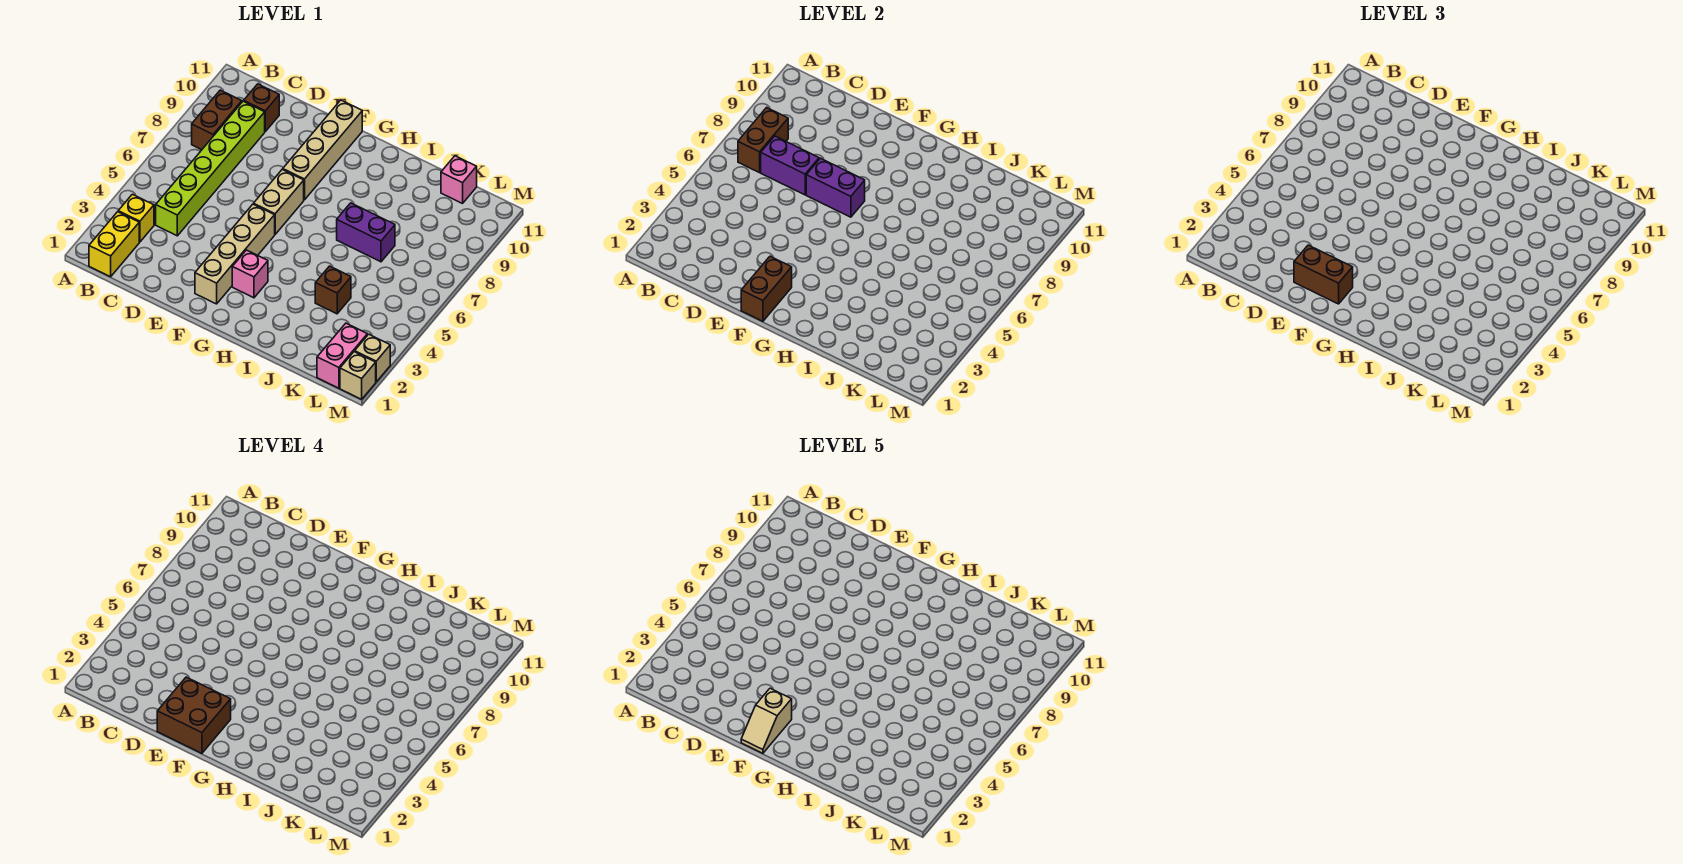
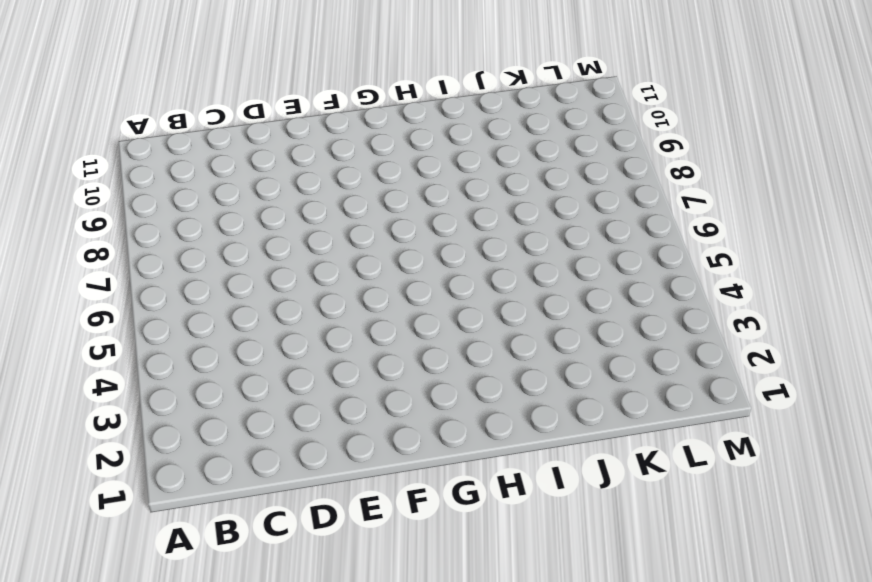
none -> yellow 1x2 brick [89,212,139,277]
none -> yellow 1x1 brick [118,194,154,242]
none -> brown 1x2 brick [192,90,242,150]

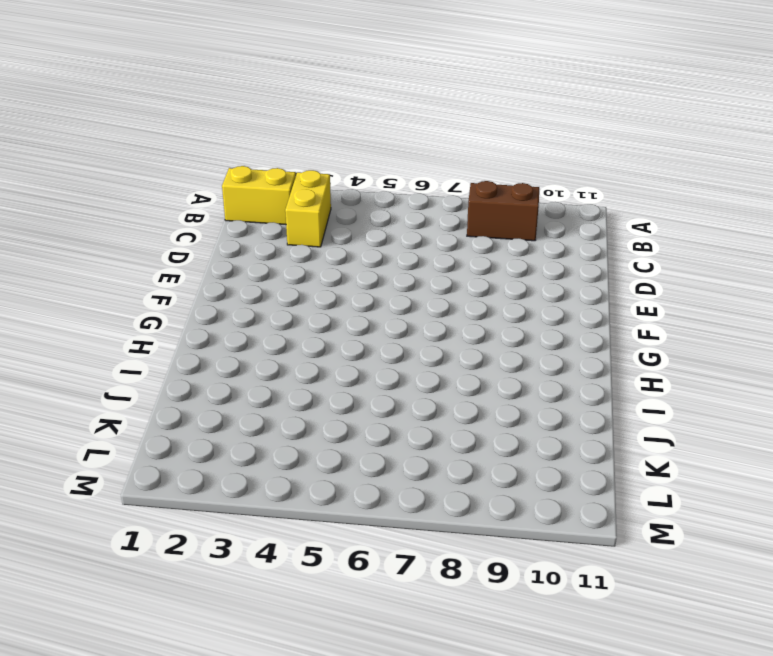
yellow 1x2 brick [285,170,331,247] -> yellow 1x1 brick [118,194,154,242]
none -> lime 1x6 brick [156,101,265,236]
none -> brown 1x1 brick [244,84,279,131]
none -> tan 1x4 brick [195,204,275,304]

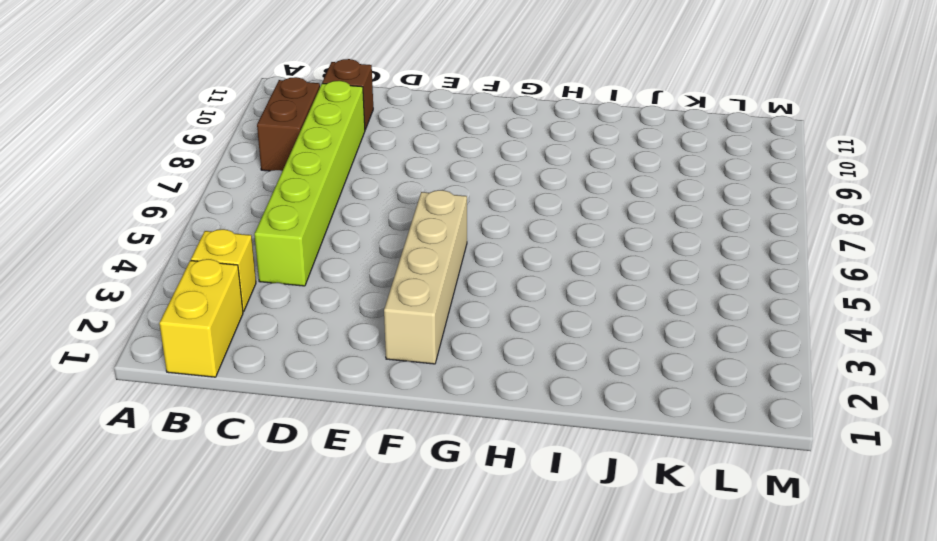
none -> tan 1x2 brick [254,169,304,234]
none -> tan 1x4 brick [283,100,362,200]
none -> pink 1x1 brick [232,250,268,298]

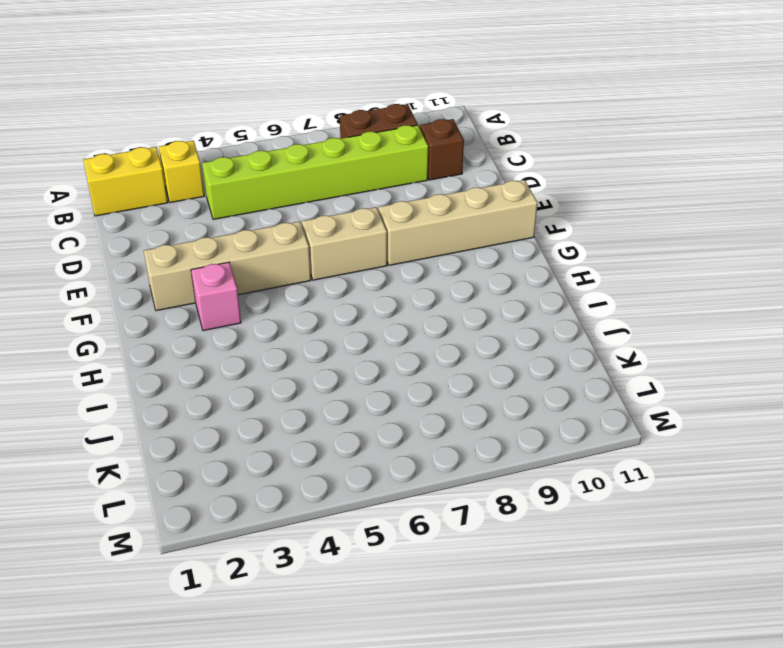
none -> purple 1x2 brick [337,203,395,262]
none -> brown 1x1 brick [315,266,351,314]
none -> pink 1x1 brick [441,156,477,203]

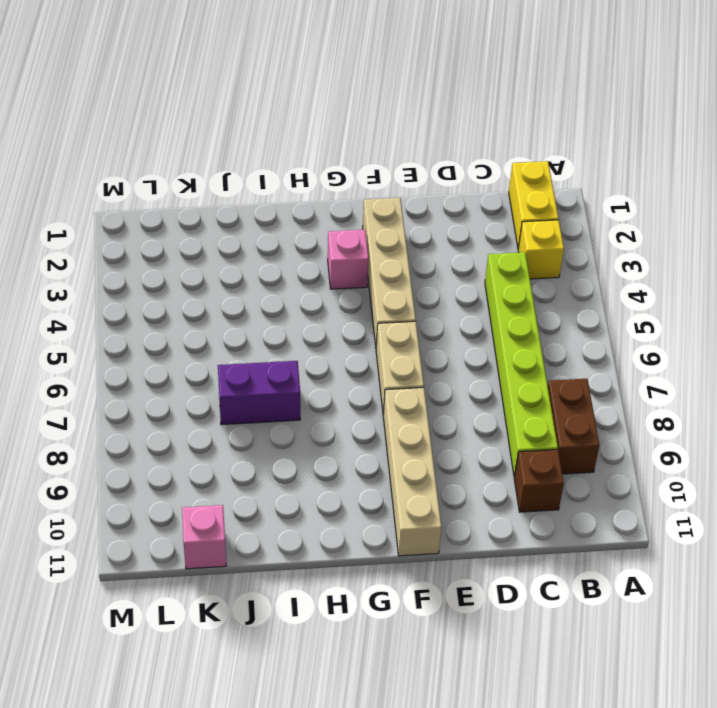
none -> brown 1x1 brick [315,266,351,314]
none -> pink 1x2 brick [317,323,367,388]
none -> tan 1x1 brick [340,352,376,399]

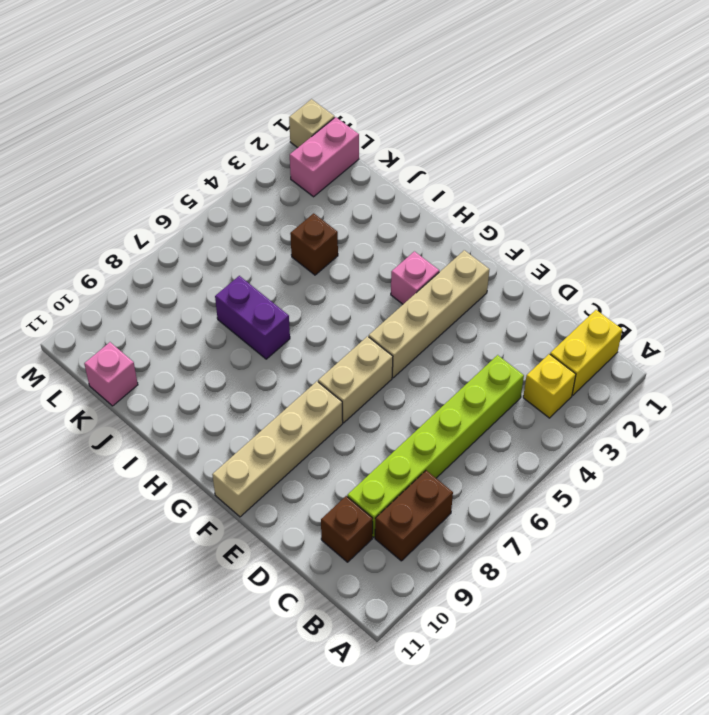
none -> tan 1x1 brick [355,334,390,382]
none -> brown 1x2 brick [738,108,788,173]
none -> purple 1x2 brick [761,136,819,195]

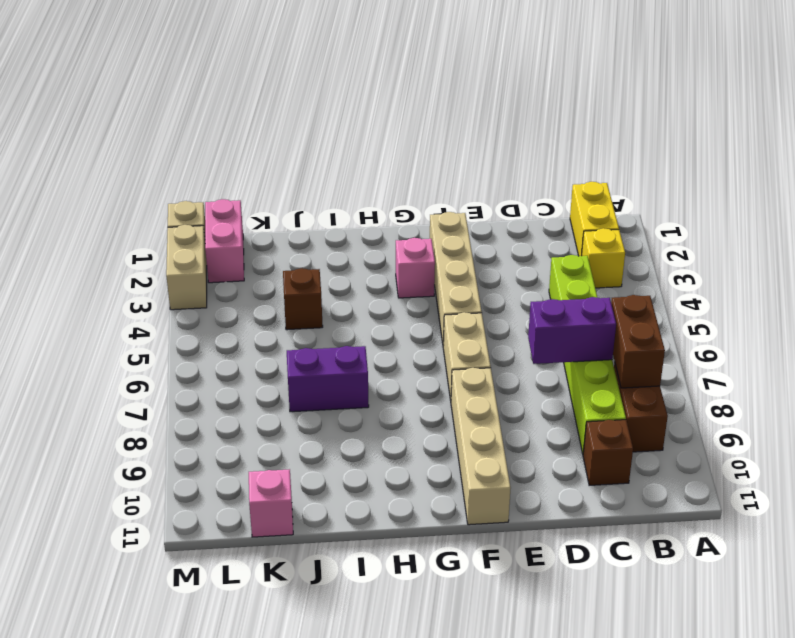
tan 1x2 brick [166,225,207,310] -> tan 1x1 brick [355,334,390,382]
none -> purple 1x2 brick [806,158,865,217]
none -> brown 1x2 brick [741,256,792,321]
none -> brown 1x2 brick [1294,245,1353,304]

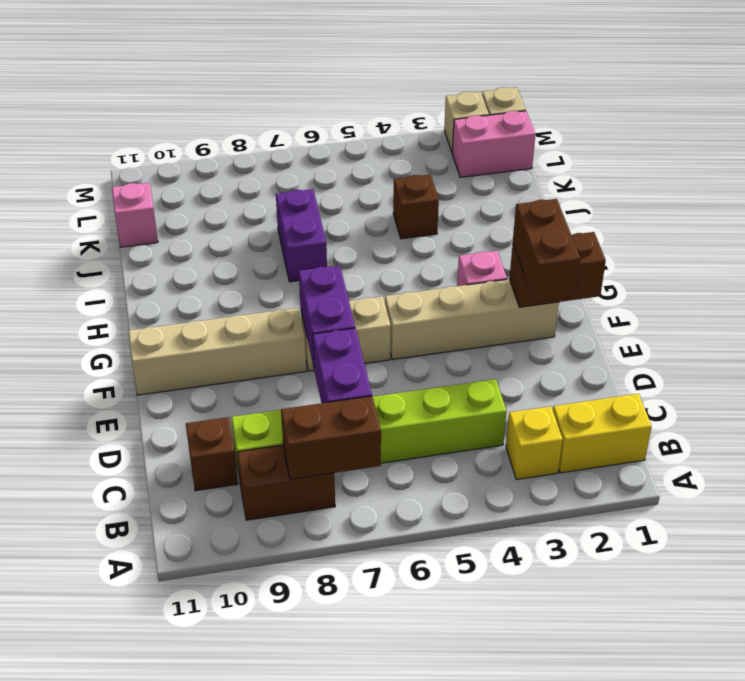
none -> brown 2x2 brick [157,677,231,753]
none -> tan 1x2 slope [741,688,792,753]

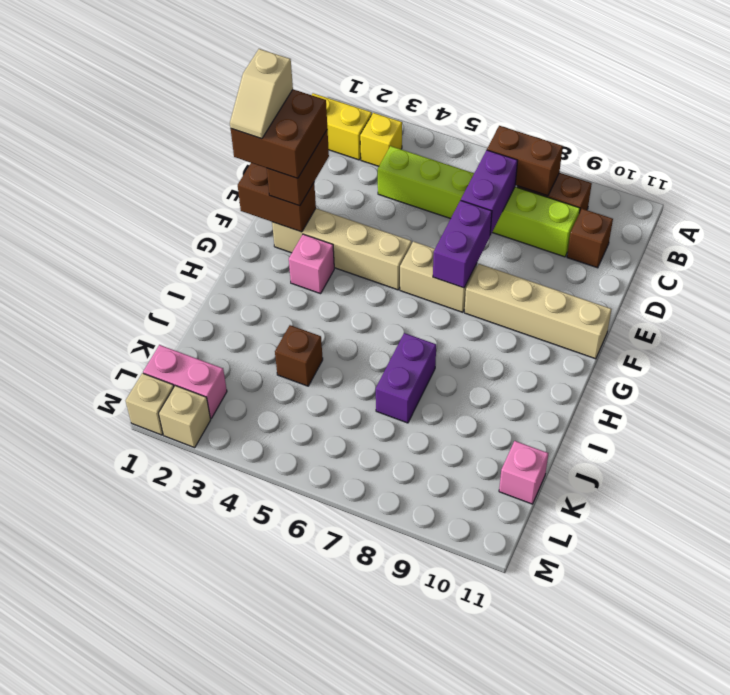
tan 1x2 slope [230,49,293,139] -> tan 1x2 slope turned to [741,688,792,753]

